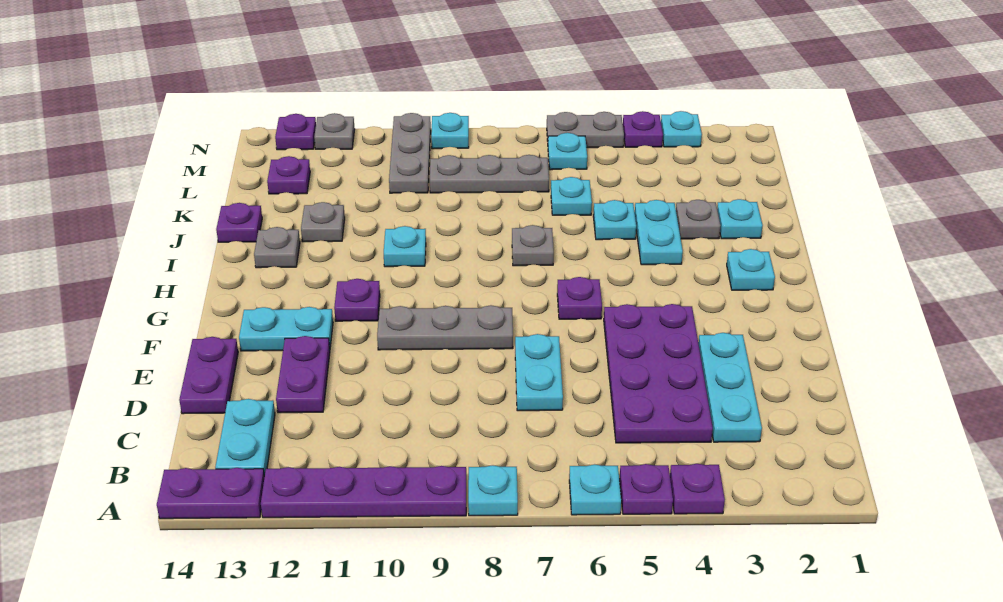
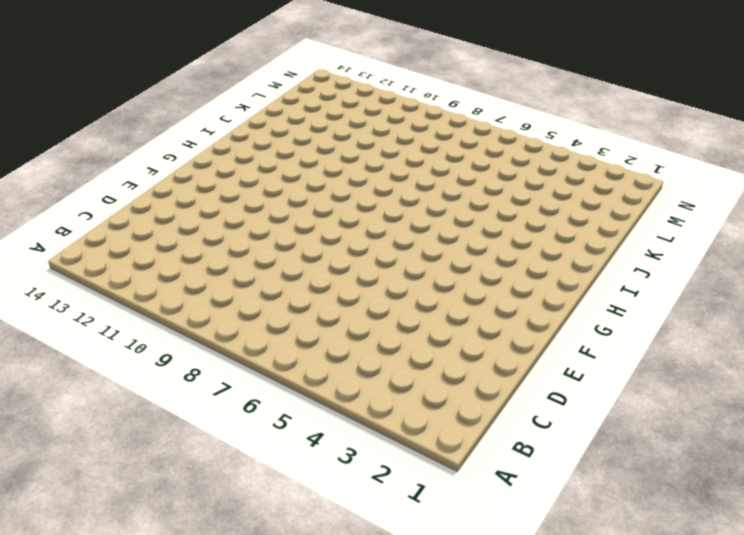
none -> purple 1x1 plate [670,464,725,514]
none -> purple 1x1 plate [619,464,673,514]
none -> cyan 1x1 plate [569,464,621,515]
none -> cyan 1x1 plate [468,465,518,516]

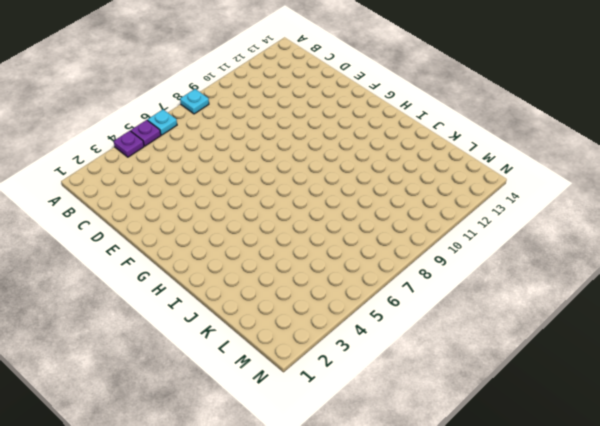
none -> purple 1x4 plate [261,466,466,518]
none -> purple 1x2 plate [157,468,264,519]
none -> cyan 1x2 plate [215,399,275,477]
none -> cyan 1x3 plate [698,333,762,442]

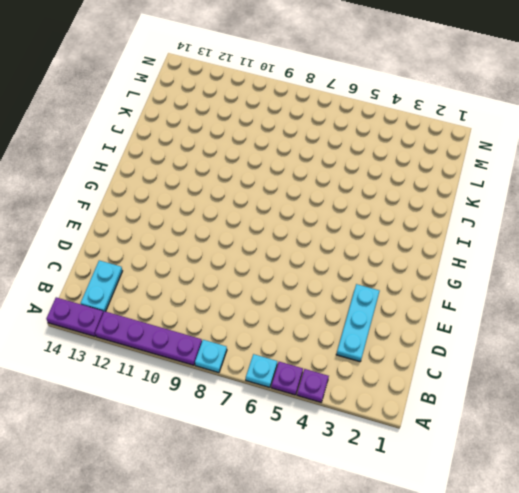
none -> purple 2x4 plate [604,304,713,443]
none -> cyan 1x2 plate [515,334,563,411]
none -> purple 1x2 plate [276,336,330,413]
none -> purple 1x2 plate [179,337,238,414]

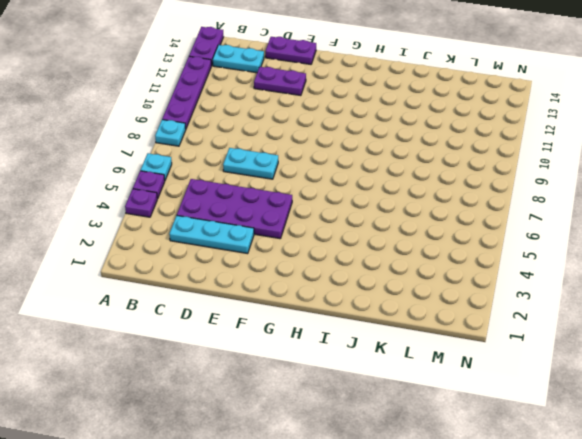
none -> grey 1x3 plate [377,305,513,350]
none -> cyan 1x2 plate [239,307,333,351]
none -> purple 1x1 plate [557,277,602,319]
none -> purple 1x1 plate [334,279,380,321]

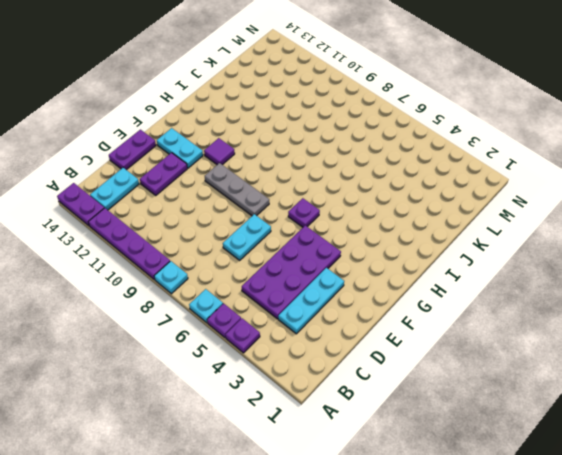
purple 1x1 tile [204,138,235,165] -> purple 1x1 plate [334,279,380,321]
none -> cyan 1x1 plate [727,249,775,290]
none -> cyan 1x2 plate [635,200,683,265]
none -> grey 1x1 plate [512,225,554,266]
none -> cyan 1x1 plate [384,226,426,267]

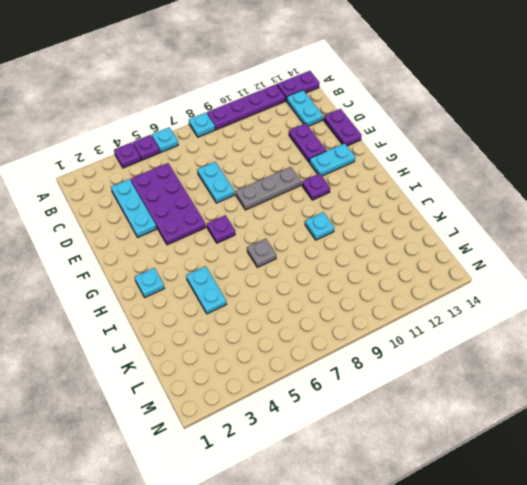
none -> grey 1x1 plate [254,227,300,268]
none -> cyan 1x1 plate [717,199,763,239]
none -> grey 1x1 plate [676,200,721,239]
none -> cyan 1x1 plate [593,200,636,240]

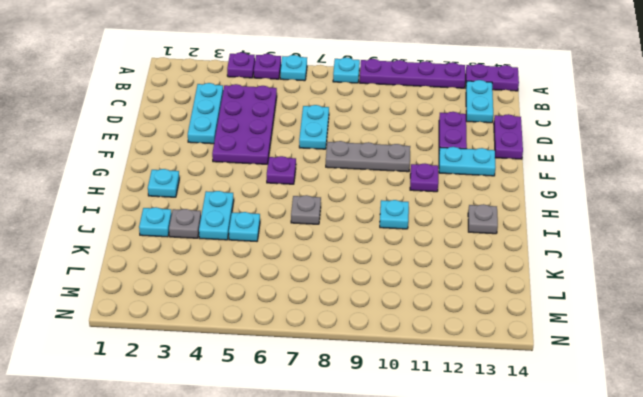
none -> grey 1x1 plate [301,202,345,242]
none -> purple 1x1 plate [216,203,262,242]
none -> cyan 1x1 plate [551,177,592,215]
none -> grey 1x3 plate [430,155,549,193]

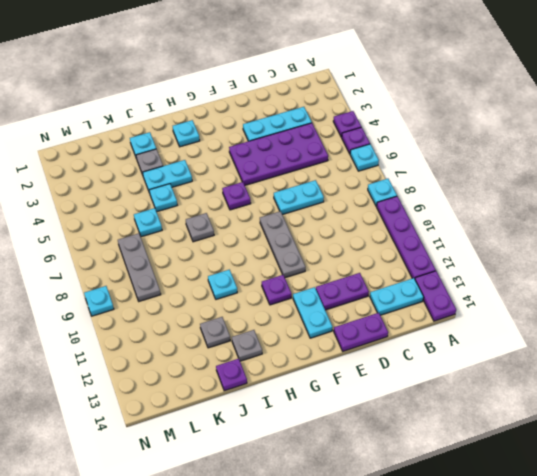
none -> grey 1x3 plate [389,113,431,193]
none -> purple 1x1 plate [267,156,310,194]
none -> cyan 1x1 plate [548,133,587,170]
none -> cyan 1x1 plate [661,111,702,147]

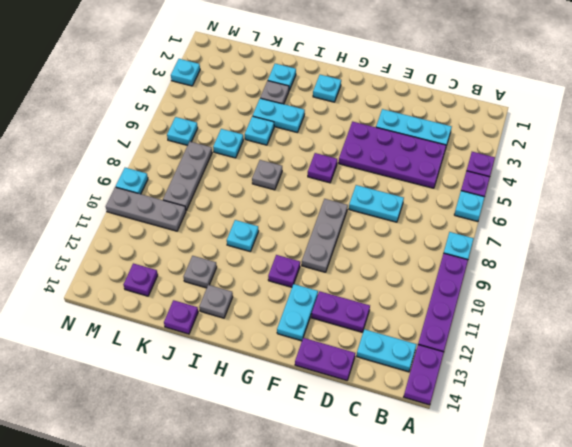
none -> purple 1x1 plate [623,111,663,147]
none -> grey 1x2 plate [547,112,624,148]
none -> grey 1x1 plate [314,113,355,149]
none -> purple 1x1 plate [275,114,316,150]

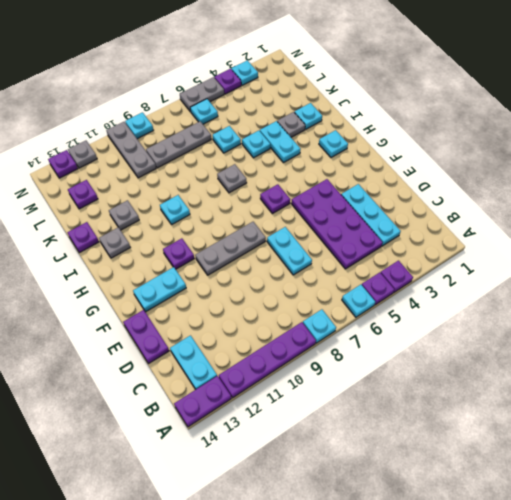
none -> purple 1x2 plate [276,336,330,413]

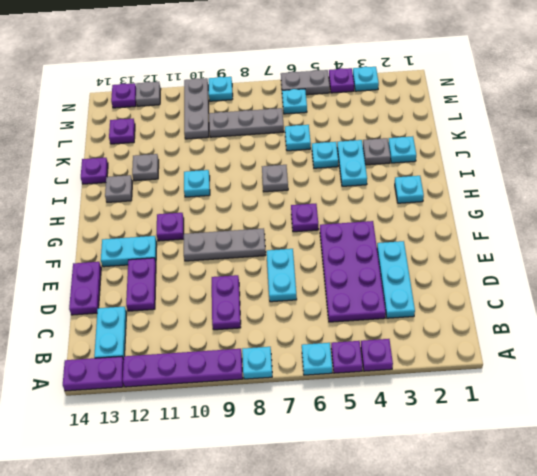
purple 1x2 plate [212,275,241,330] -> none

